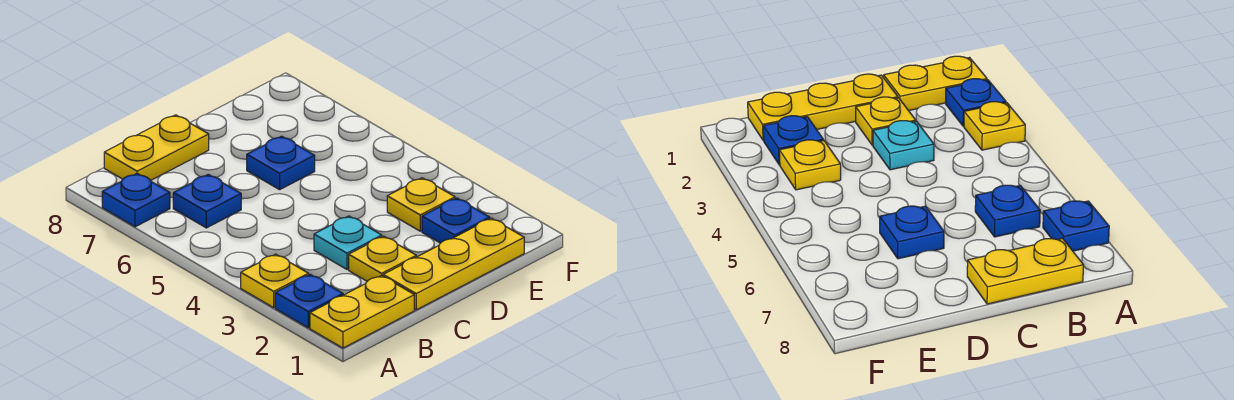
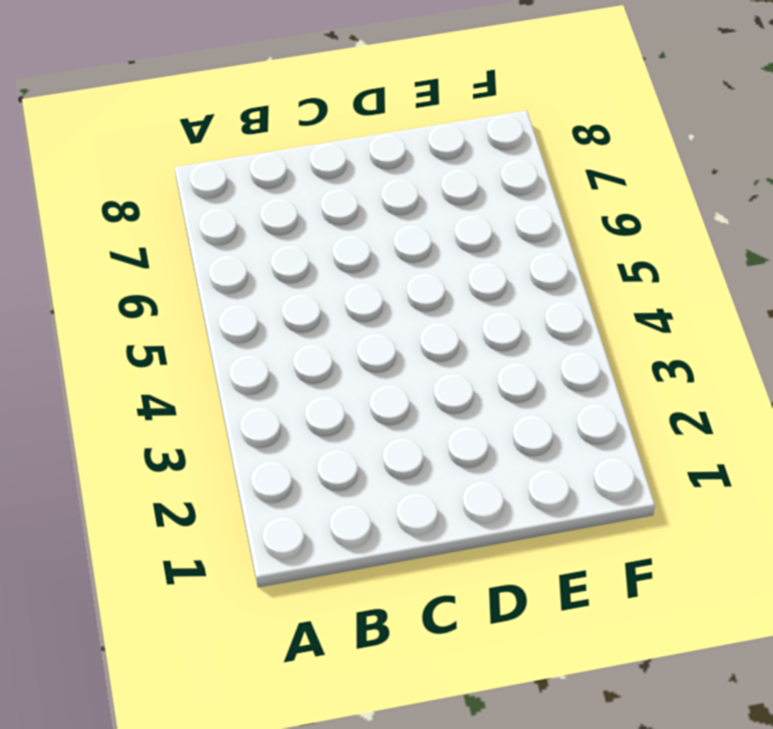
none -> yellow 1x2 plate [310,275,414,348]
none -> blue 1x1 plate [275,274,343,328]
none -> yellow 1x1 plate [241,254,309,308]

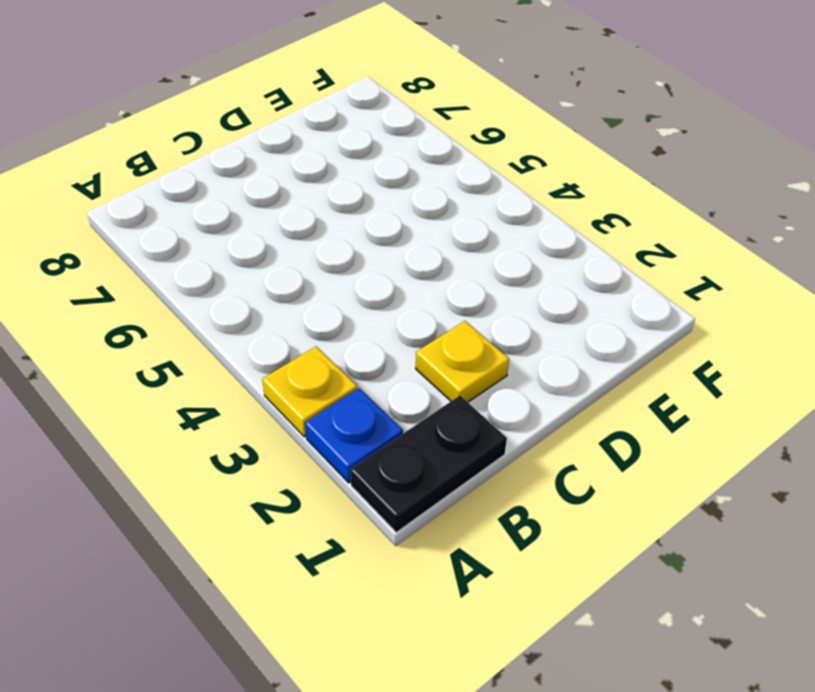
black 1x2 plate [350,396,507,532] -> yellow 1x2 plate [310,275,414,348]
none -> blue 1x1 plate [102,173,170,227]
none -> blue 1x1 plate [173,174,241,228]
none -> yellow 1x2 plate [104,115,209,181]

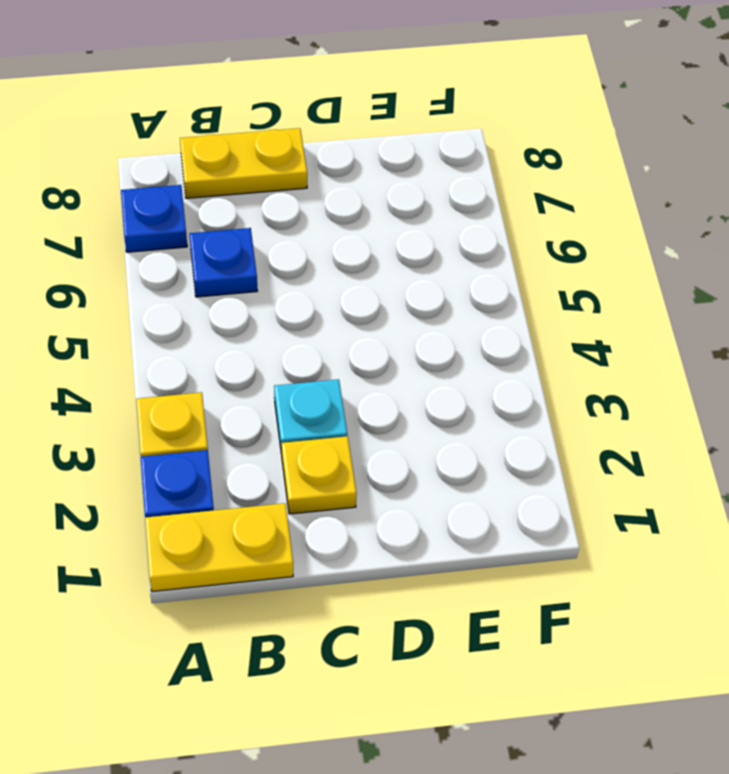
none -> yellow 1x3 plate [383,218,524,310]
none -> blue 1x1 plate [247,136,315,190]
none -> blue 1x1 plate [422,198,490,243]

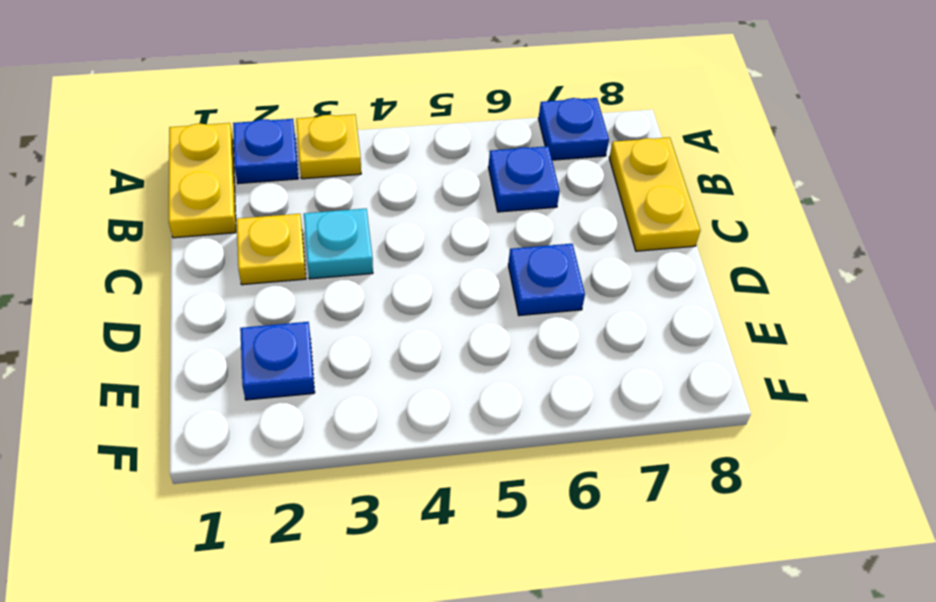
none -> yellow 1x3 plate [383,218,524,310]
none -> yellow 1x1 plate [387,178,455,231]

